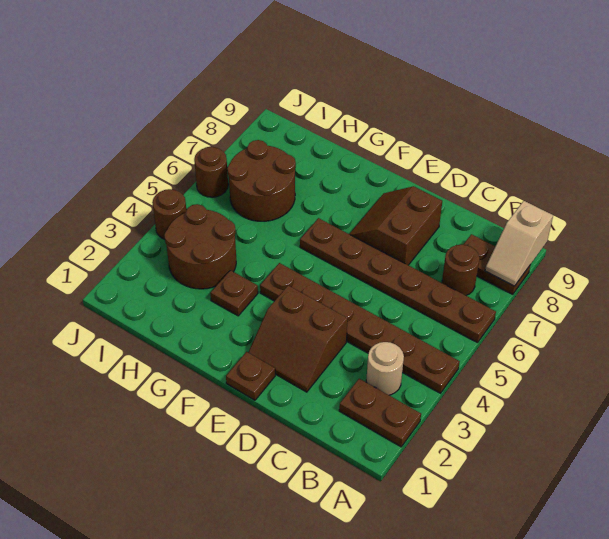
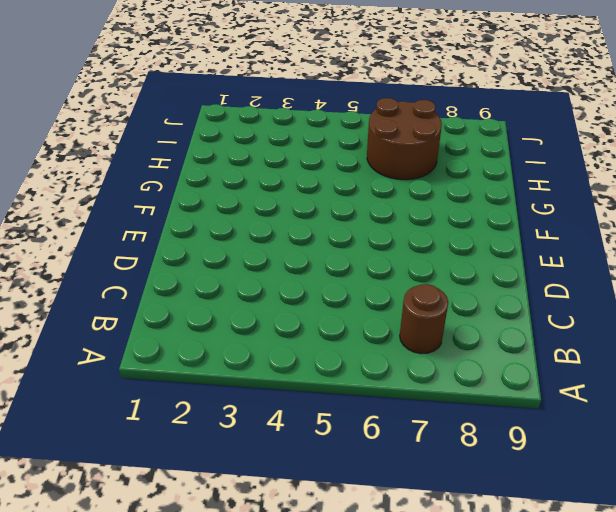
none -> brown 1x2 plate [339,379,421,447]
none -> brown 1x6 plate [260,263,460,393]
none -> brown 1x6 plate [300,218,496,343]

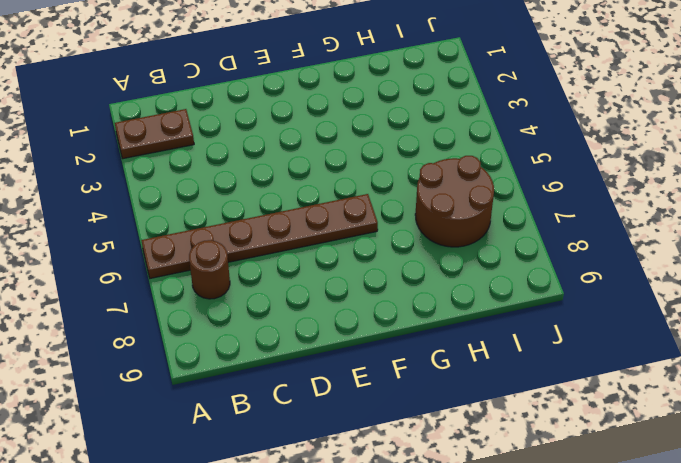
none -> brown 1x6 plate [260,263,460,393]
none -> brown 1x2 plate [463,234,530,294]
none -> tan 1x1 round brick [366,342,404,395]

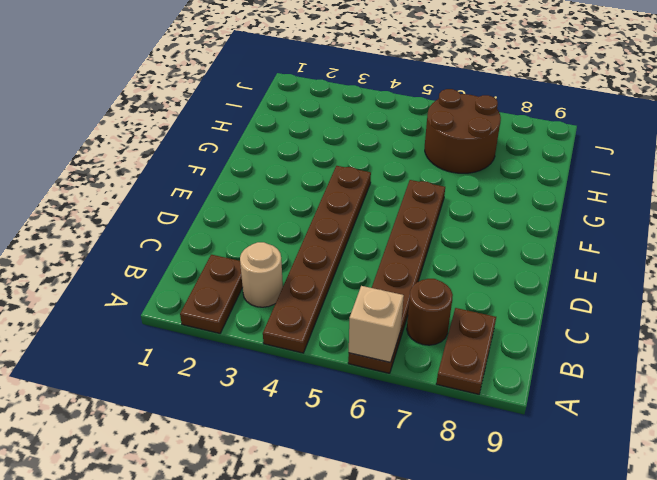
tan 1x1 brick [349,286,404,362] -> none
none -> brown 2x2 slope [248,286,348,392]
none -> brown 2x2 slope [350,186,442,265]
none -> brown 1x1 plate [226,352,275,400]

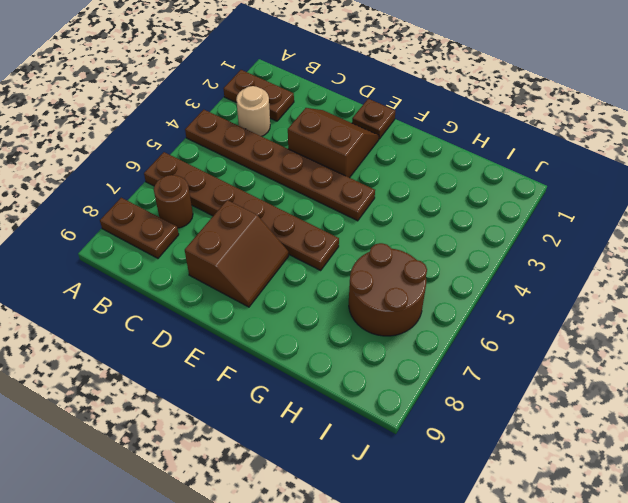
none -> brown 1x1 plate [210,270,258,316]
none -> brown 2x2 round brick [164,204,236,289]
none -> brown 1x1 round brick [152,189,186,239]

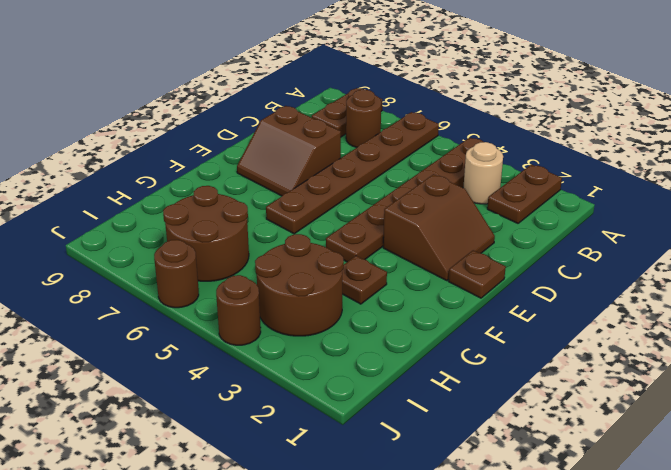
none -> tan 1x2 slope [485,201,553,286]

